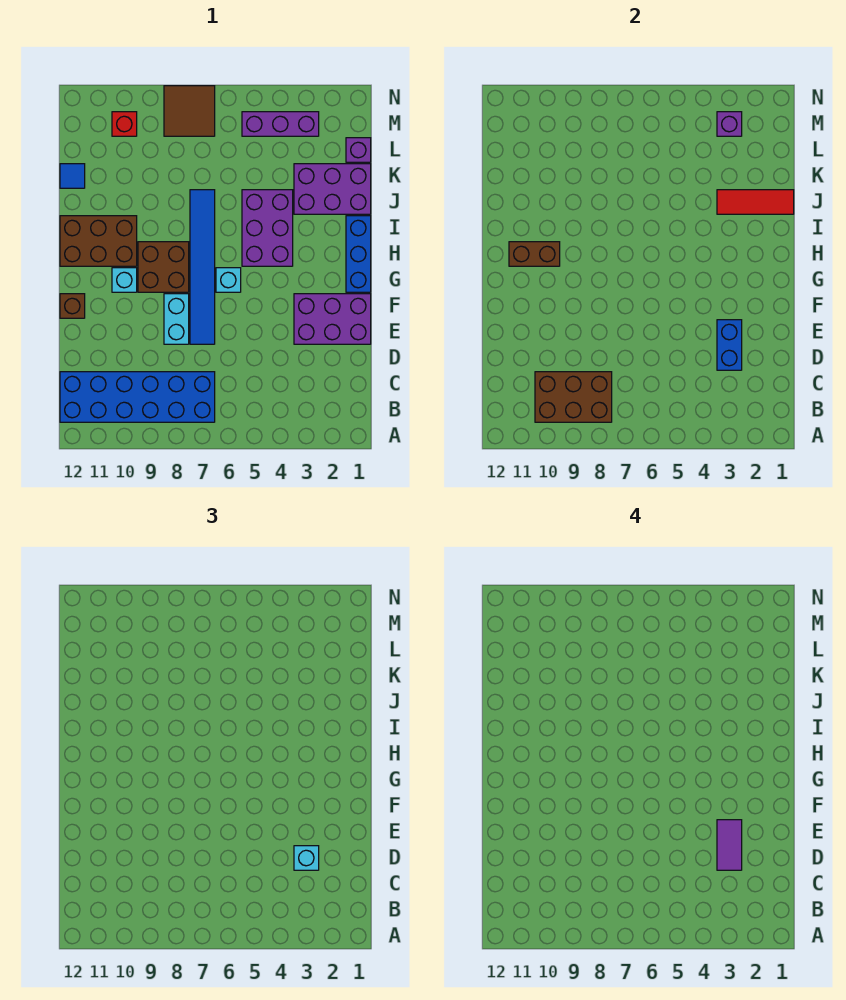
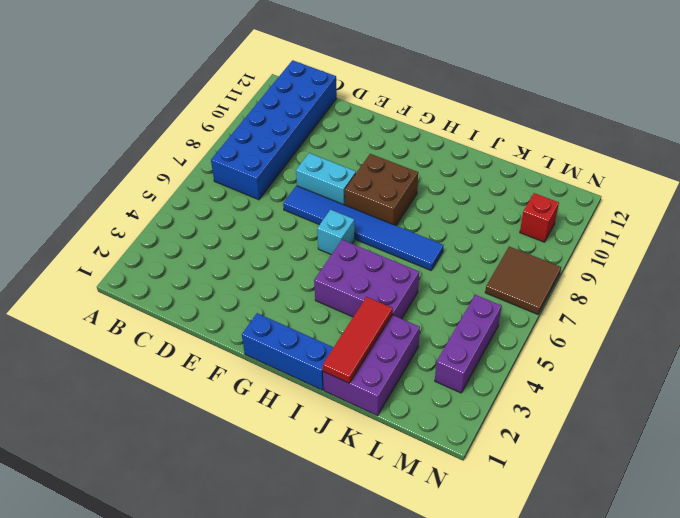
none -> purple 2x3 brick [294,294,371,344]
none -> brown 1x1 brick [60,294,85,318]
none -> cyan 1x1 brick [112,268,137,292]

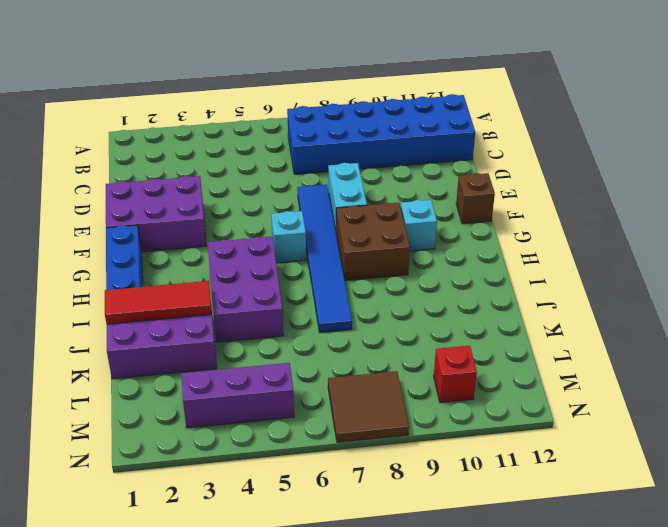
none -> brown 2x3 brick [60,216,137,266]
none -> blue 1x1 tile [60,164,85,188]
none -> purple 1x1 brick [346,138,371,162]

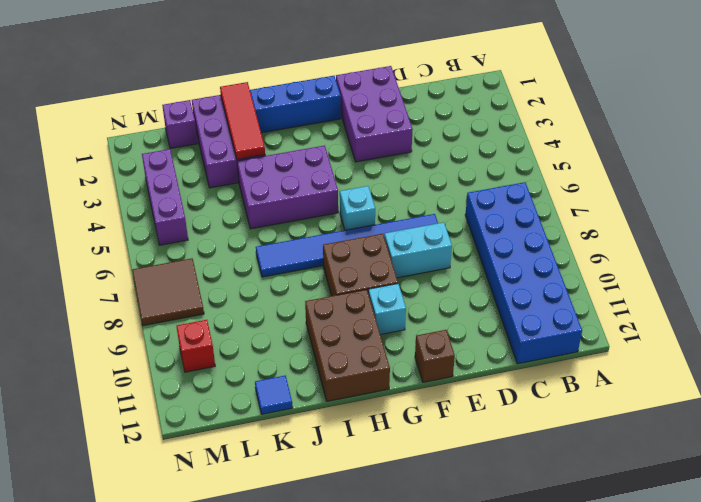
none -> brown 2x3 brick [535,372,612,422]
none -> blue 1x2 brick [717,320,742,370]
none -> brown 1x2 brick [509,242,560,266]

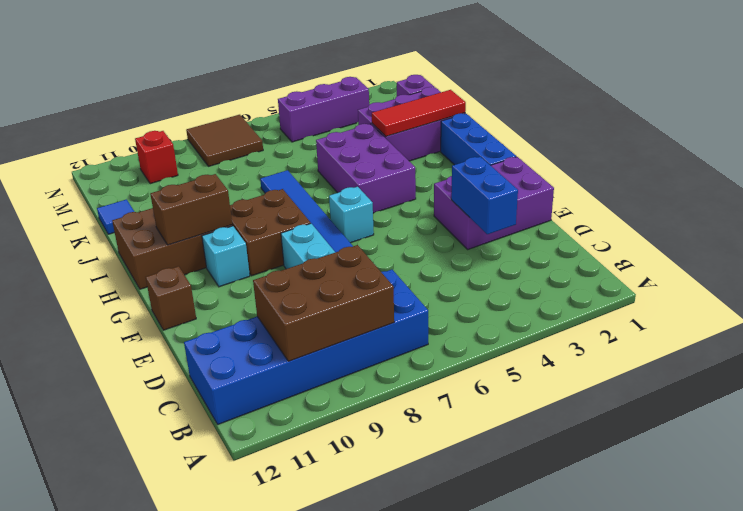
none -> purple 1x1 brick [717,112,742,136]
none -> cyan 1x1 brick [294,846,319,870]
none -> purple 1x2 tile [717,820,742,870]

